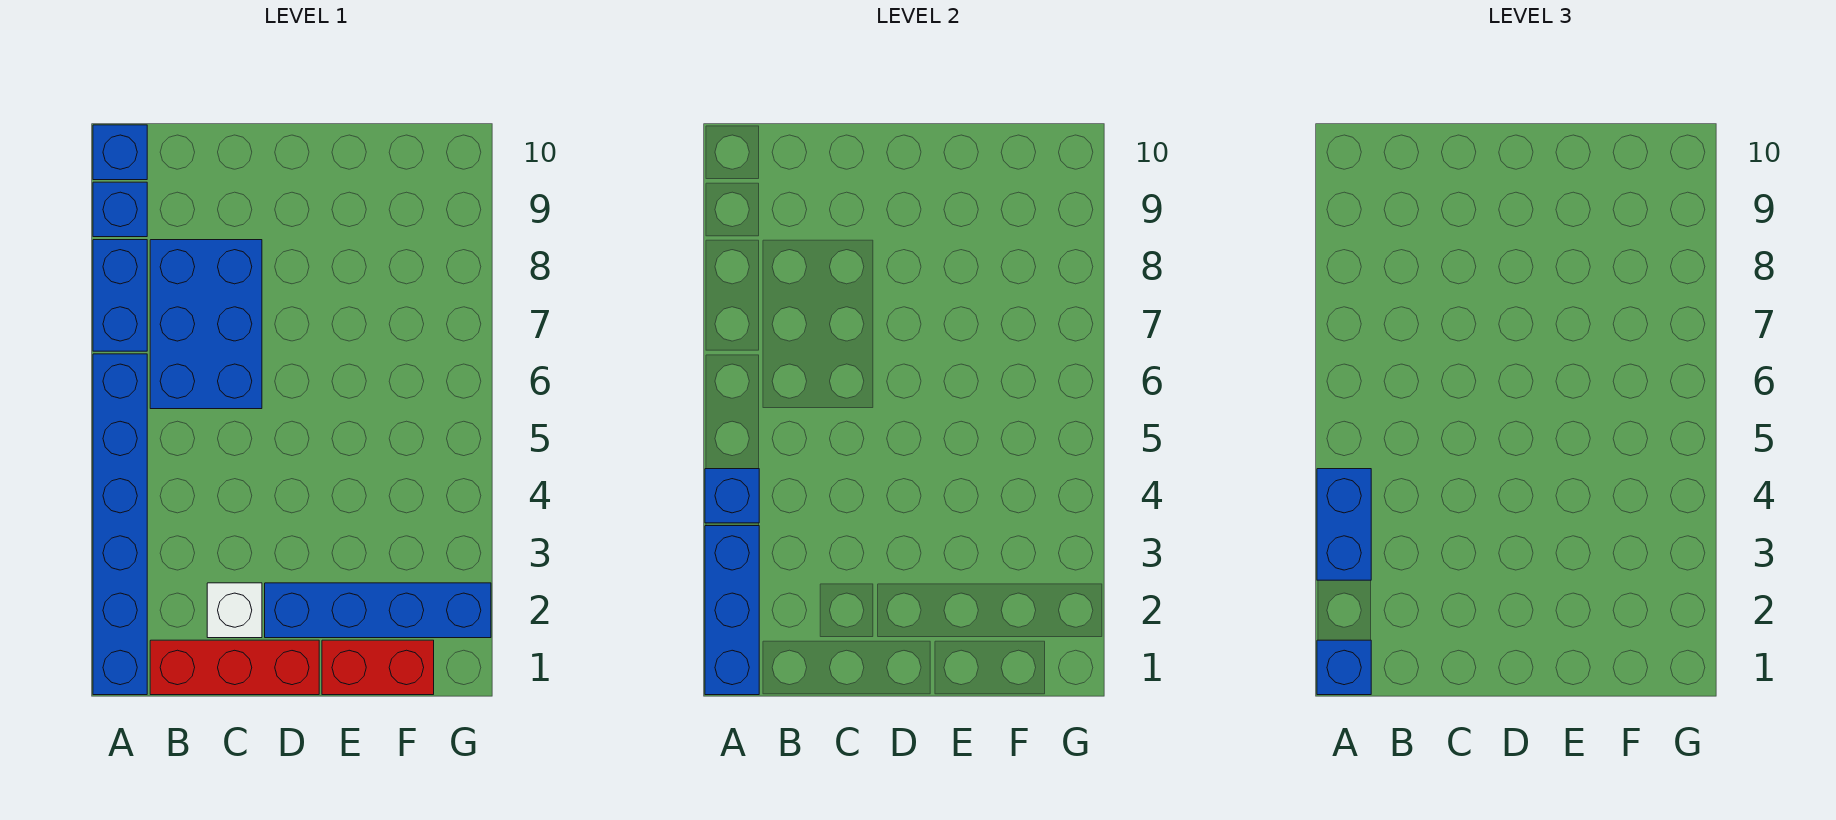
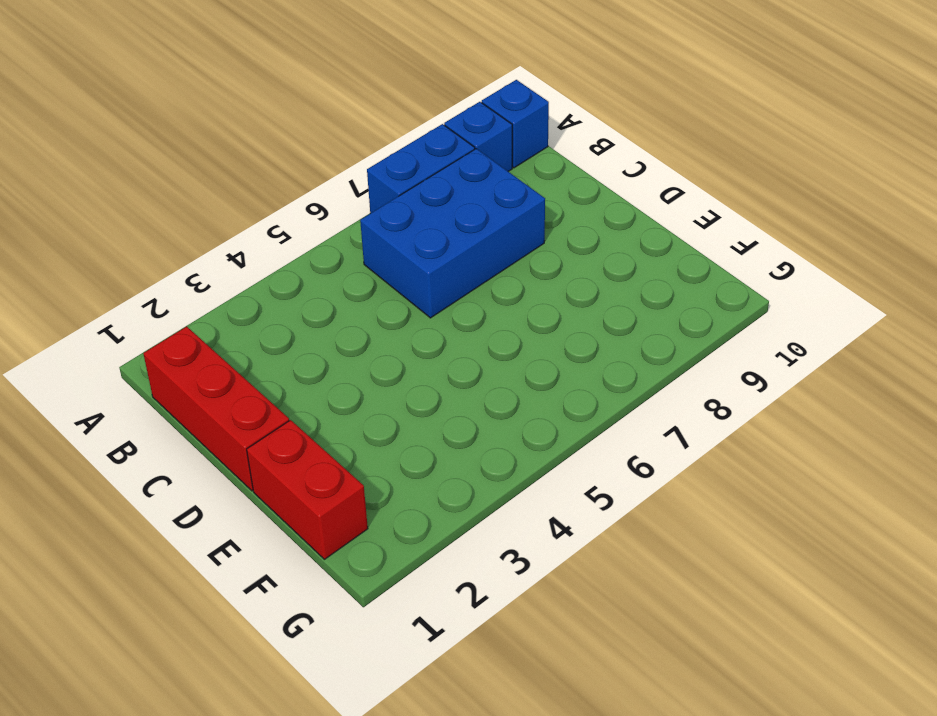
none -> blue 1x6 brick [93,354,147,695]
none -> white 1x1 brick [207,583,262,638]
none -> blue 1x4 brick [265,583,491,638]

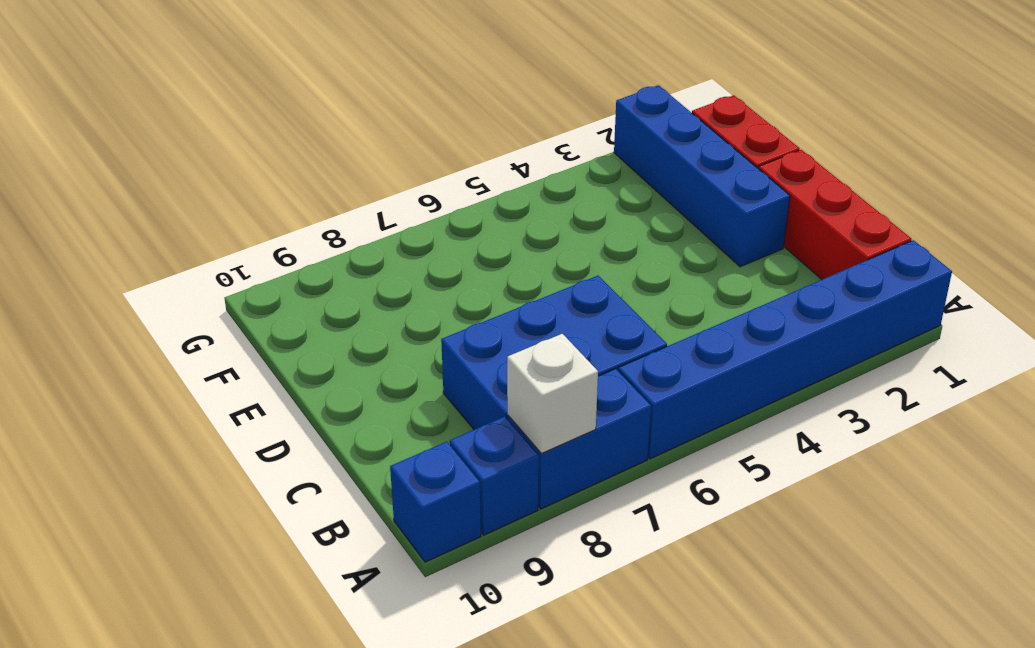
white 1x1 brick [507,334,598,454] -> white 1x1 brick moved to [207,583,262,638]
none -> blue 1x3 brick [705,526,759,695]
none -> blue 1x1 brick [705,469,759,523]
none -> blue 1x1 brick [1317,640,1371,695]

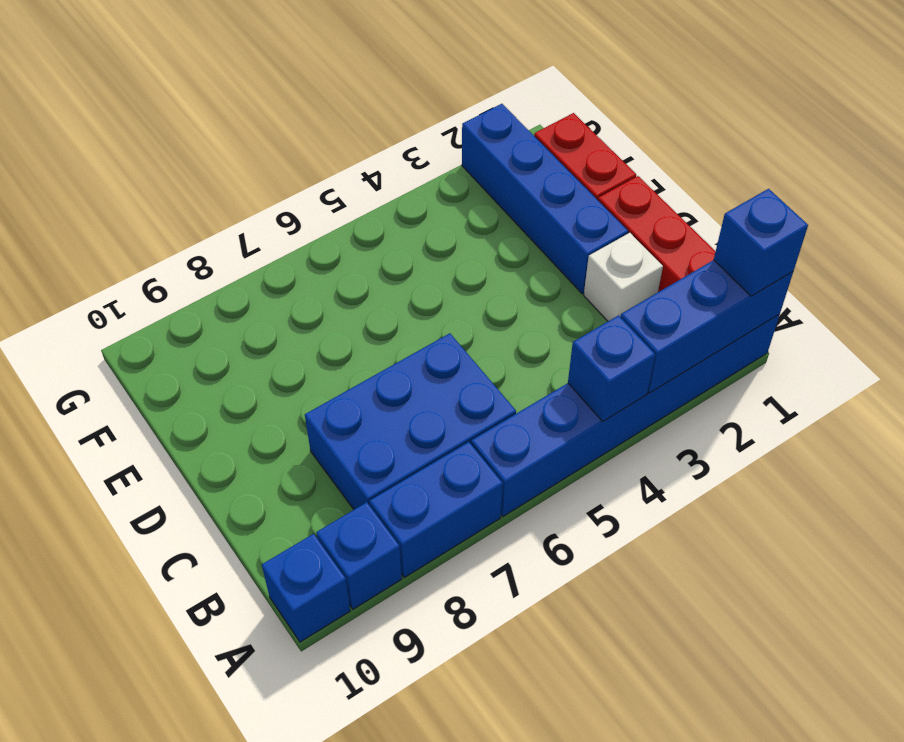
none -> blue 1x2 brick [1317,469,1371,580]

